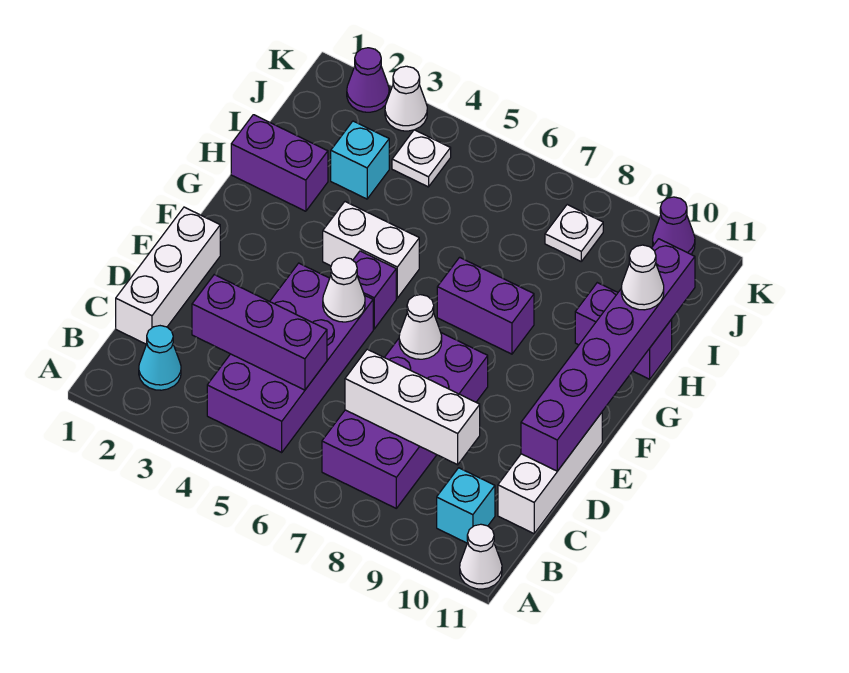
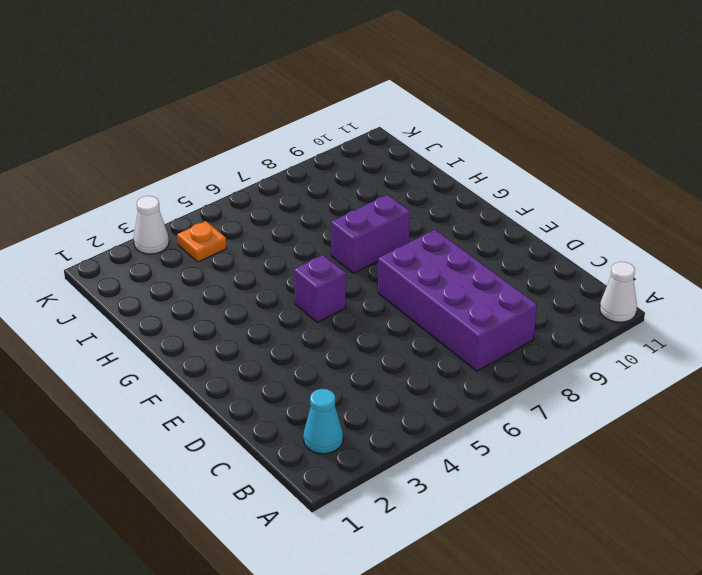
orange 1x1 plate [177,221,227,262] -> white 1x1 plate [392,130,451,187]
none -> purple 2x4 brick [207,263,373,452]
none -> cyan 1x1 brick [437,468,495,543]
none -> white 1x3 brick [116,207,220,344]

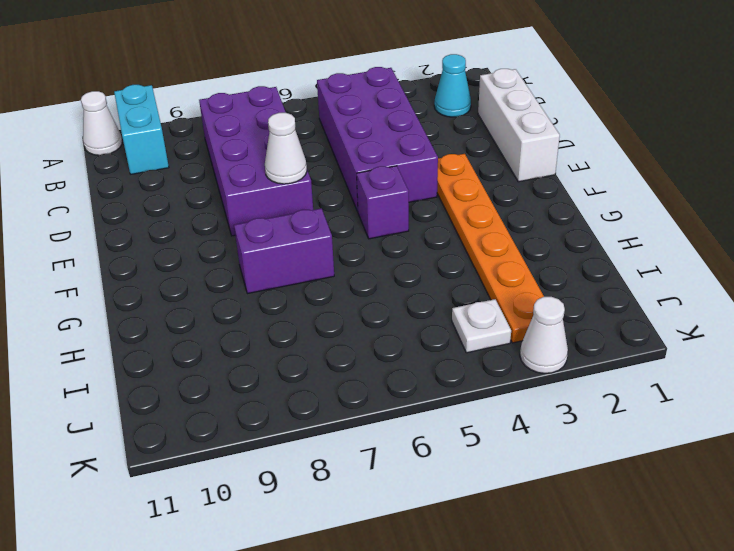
cyan 1x2 brick [114,85,169,174] -> cyan 1x1 brick [437,468,495,543]
orange 1x6 plate [437,154,544,343] -> cyan 1x1 brick [331,121,389,199]
none -> white 1x3 brick [498,413,602,534]
none -> white 1x2 brick [323,202,419,298]
none -> purple 1x2 brick [231,115,328,211]

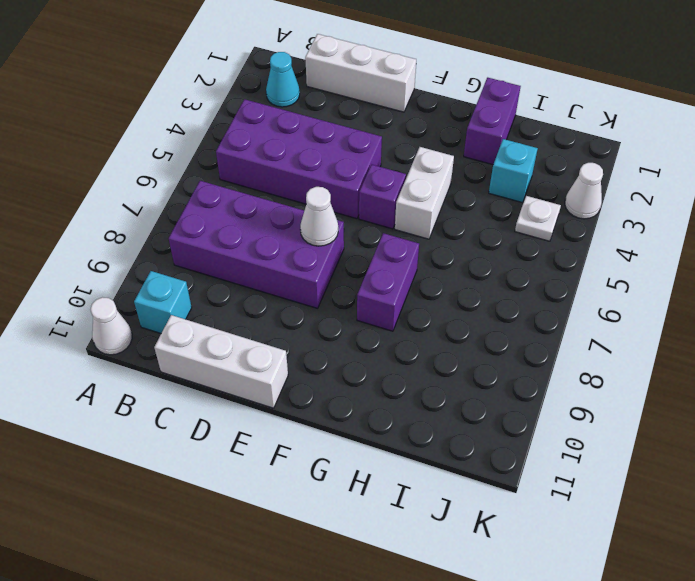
none -> purple 1x2 brick [575,283,672,379]
none -> white 1x1 plate [545,205,603,261]
none -> purple 1x1 cone [347,48,389,112]

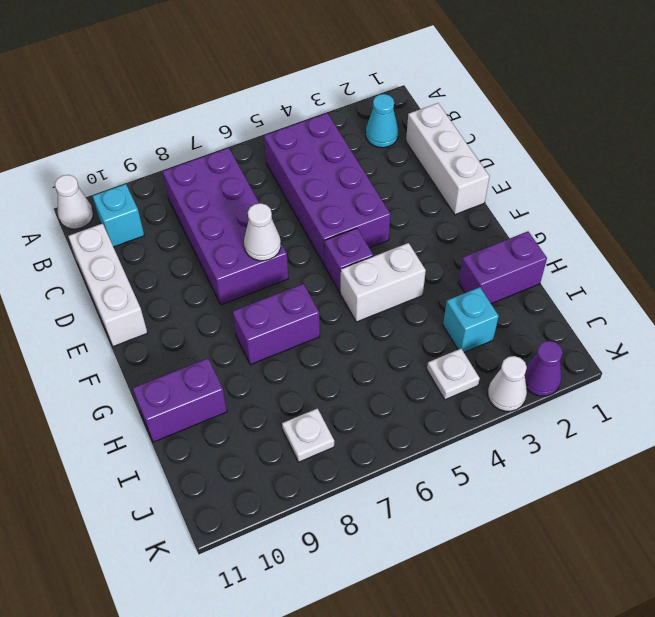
none -> purple 1x1 cone [653,197,695,254]
none -> purple 1x3 brick [192,275,327,390]
none -> white 1x3 brick [345,349,480,465]

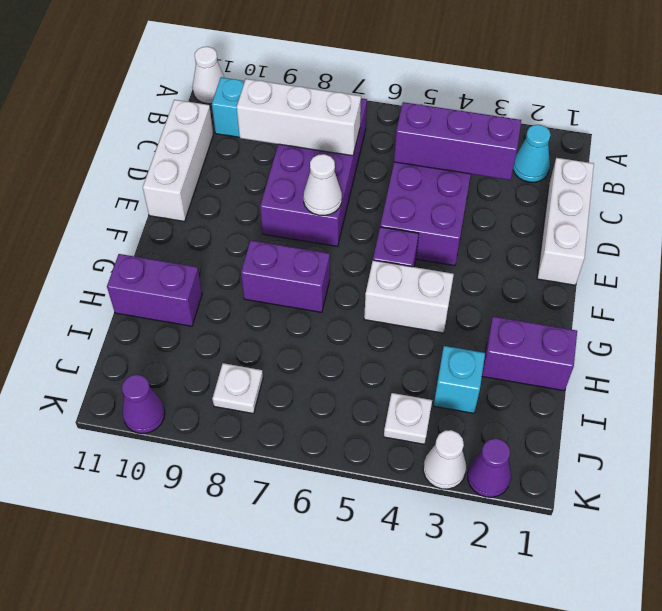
none -> purple 1x6 brick [521,239,695,471]
none -> white 1x1 cone [323,257,365,322]
none -> white 1x1 cone [621,245,664,310]

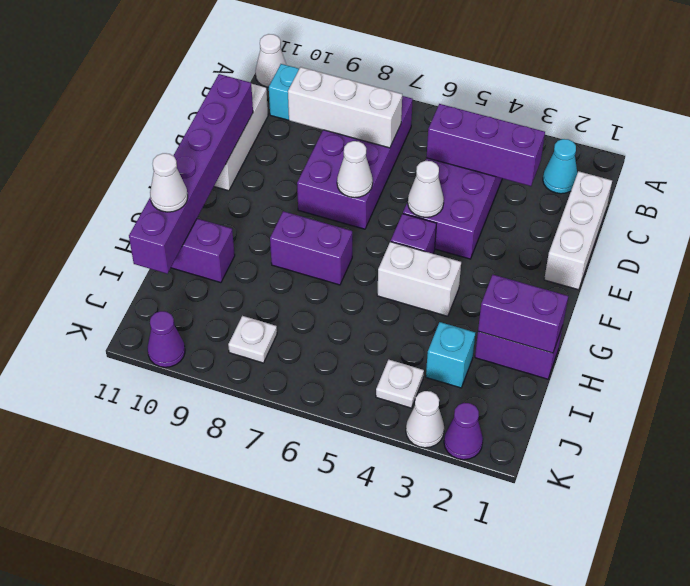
purple 1x2 brick [478,275,568,353] -> none

